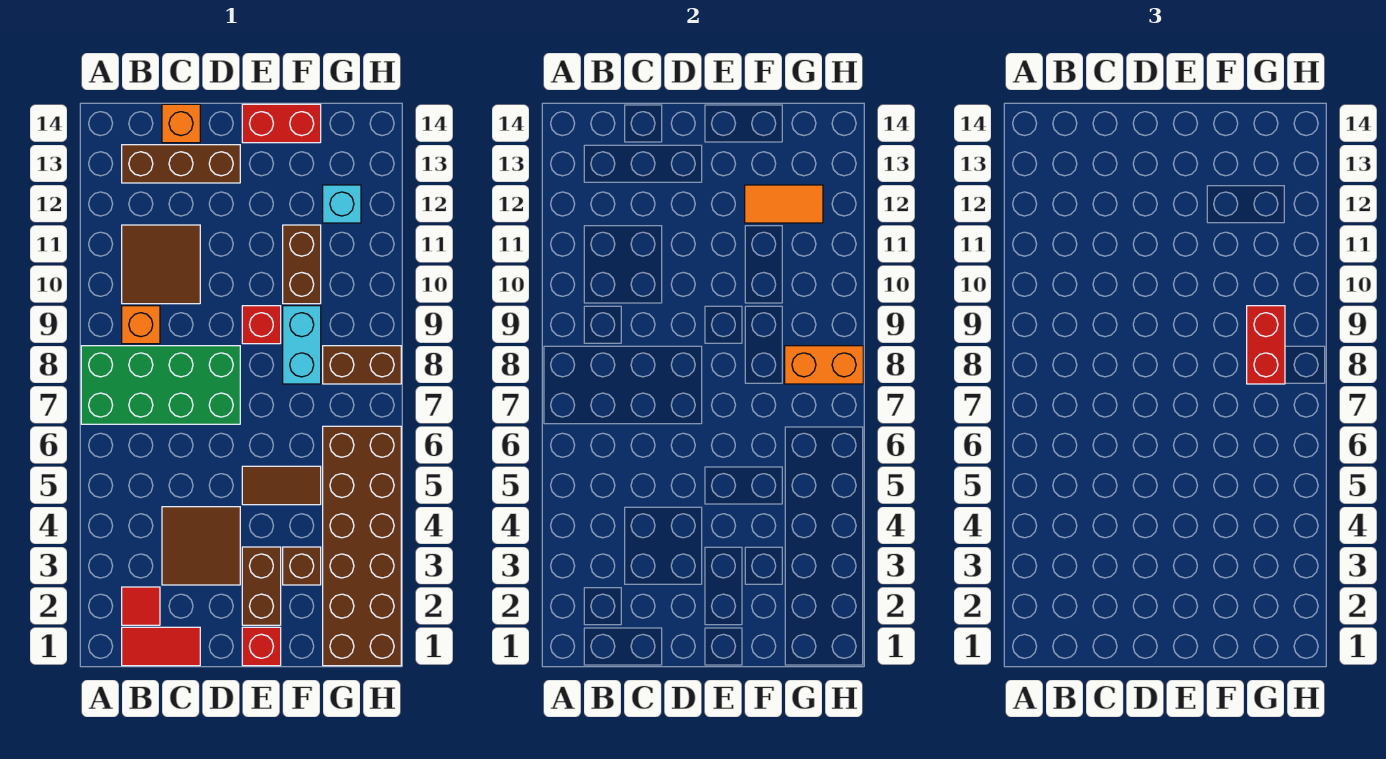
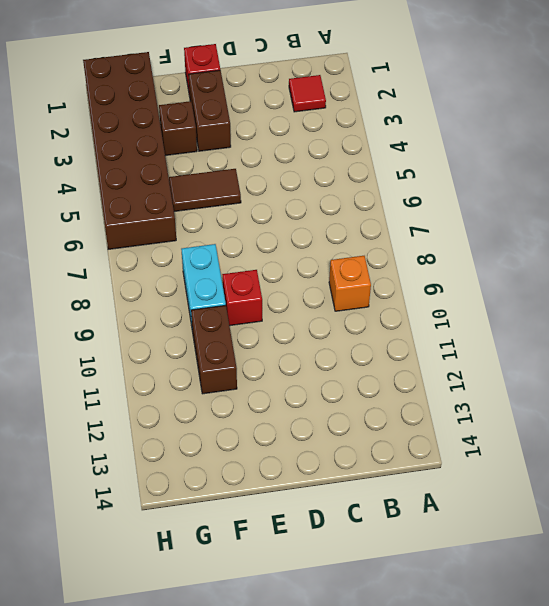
none -> green 2x4 brick [81,346,240,424]
none -> red 1x2 tile [122,627,200,666]
none -> brown 2x2 tile [122,225,200,304]

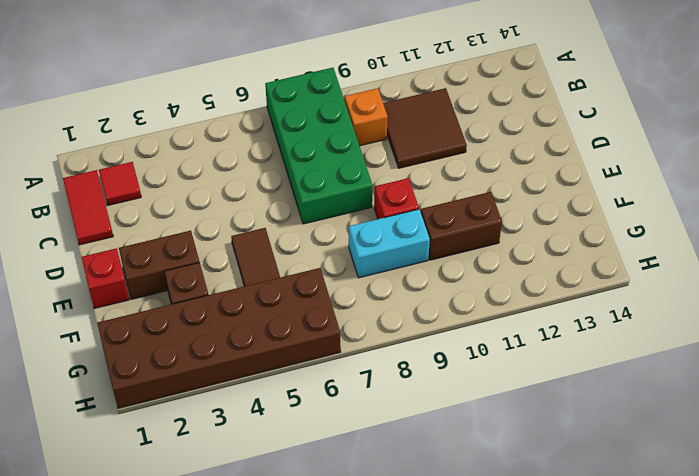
none -> brown 1x3 brick [122,145,240,183]
none -> brown 2x2 tile [162,507,240,585]
none -> orange 1x1 brick [162,104,200,143]

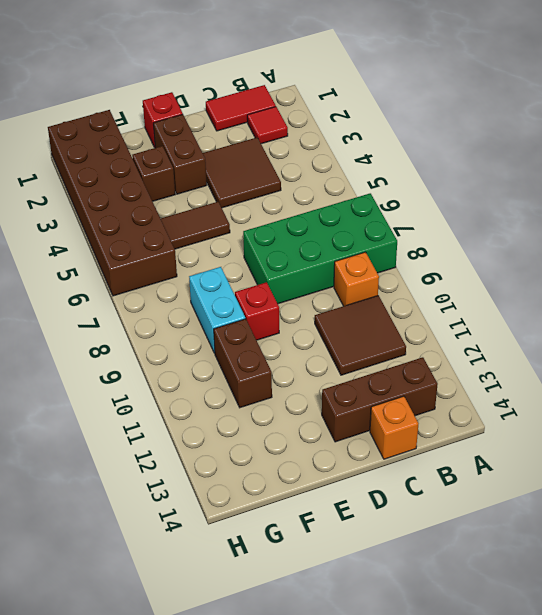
none -> red 1x2 brick [242,104,321,143]
none -> brown 1x2 brick [323,346,401,384]
none -> cyan 1x1 brick [323,185,361,223]

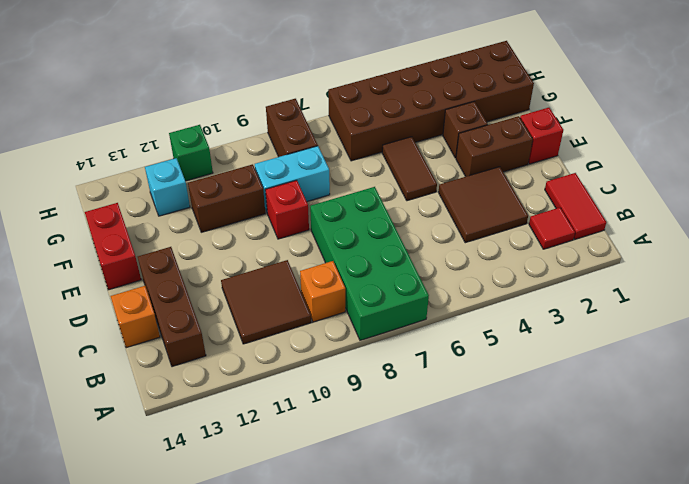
green 1x1 brick [169,125,213,181] -> none
none -> orange 1x2 tile [745,185,823,223]
none -> orange 1x2 brick [785,346,863,384]
none -> red 1x2 brick [1247,306,1285,384]

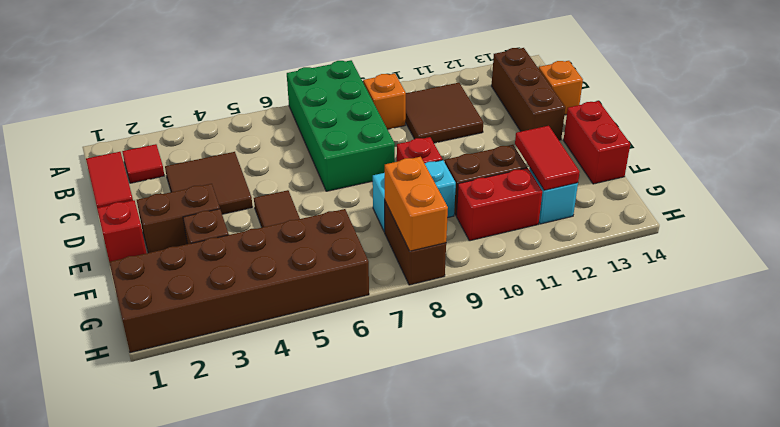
red 1x2 tile [515,126,580,190] -> orange 1x2 tile [745,185,823,223]
red 1x2 brick [456,168,542,241] -> red 1x2 brick moved to [1247,306,1285,384]

